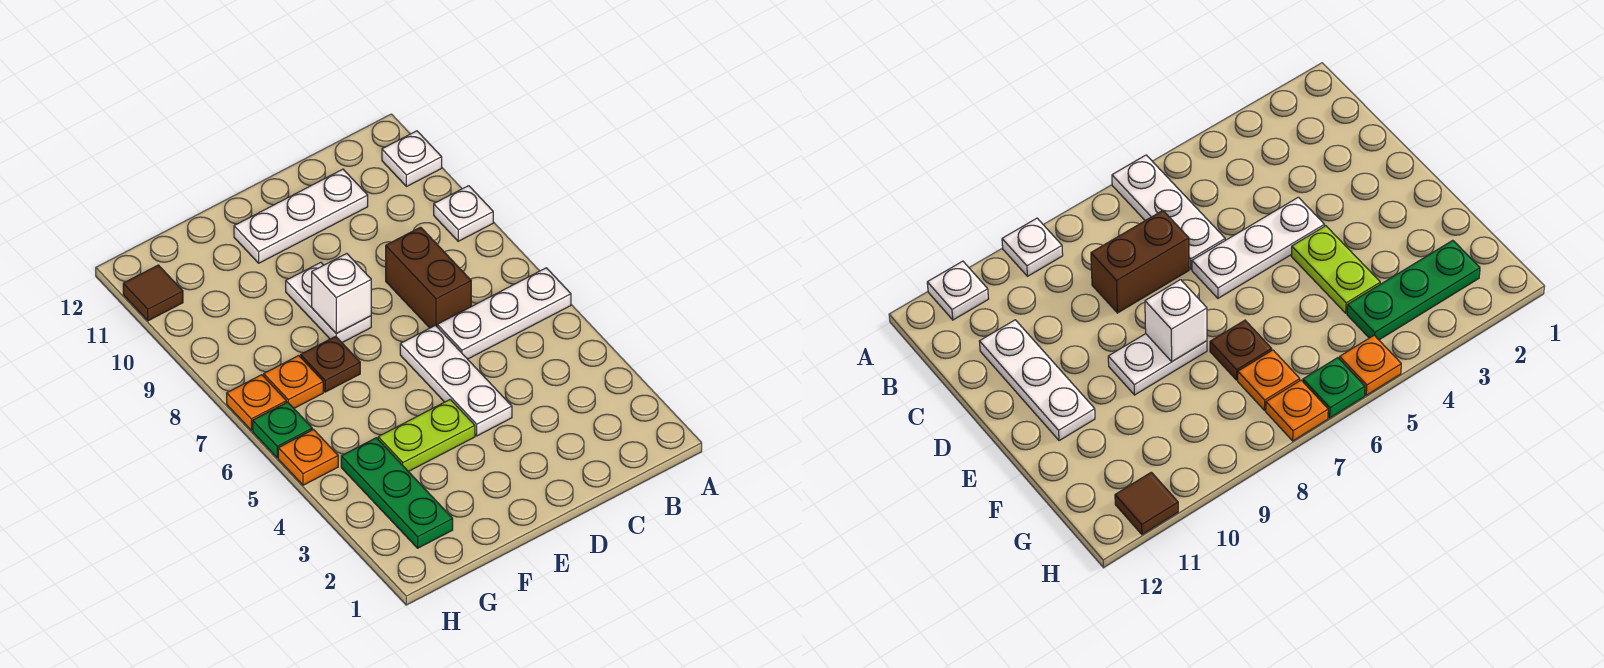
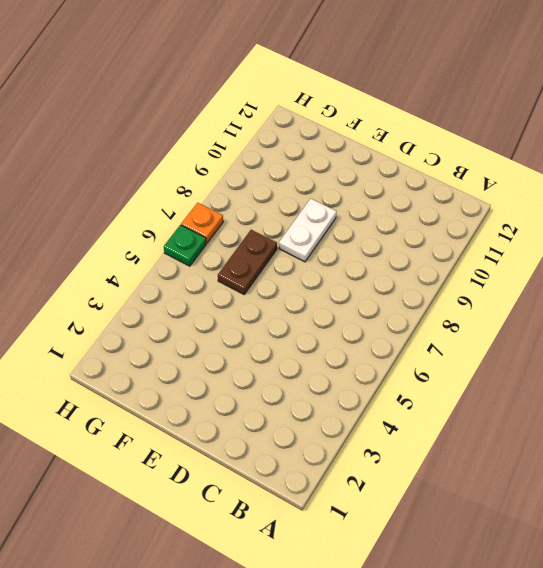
brown 1x2 plate [218,230,277,294] -> brown 1x1 plate [301,336,360,392]
none -> white 1x3 plate [437,268,571,359]
none -> white 1x1 plate [434,186,493,241]
none -> white 1x1 plate [382,131,442,187]

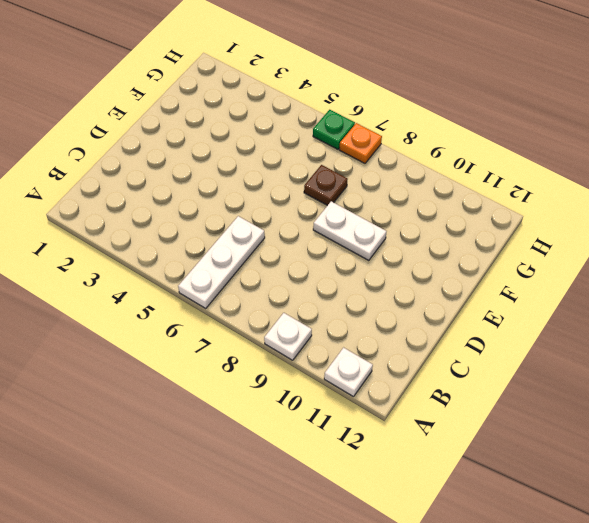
none -> brown 1x2 brick [386,227,471,328]
none -> white 1x3 plate [234,169,368,263]
none -> white 1x3 plate [400,325,512,436]

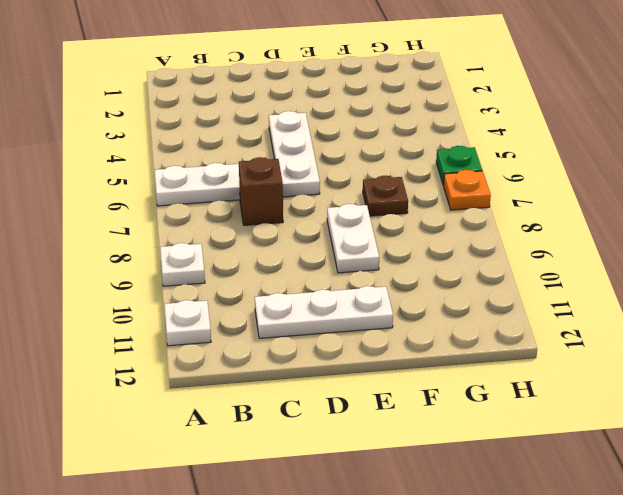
brown 1x1 brick [239,157,283,225] -> brown 1x2 brick [386,227,471,328]
none -> lime 1x2 plate [378,399,475,472]
none -> green 1x3 plate [341,438,453,548]
none -> orange 1x1 plate [264,356,323,408]

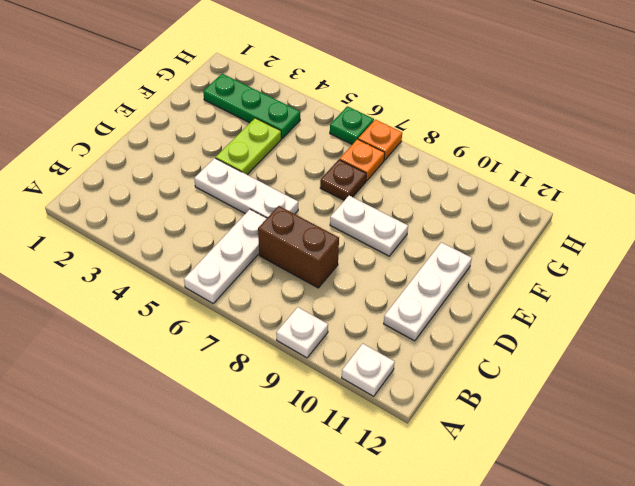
none -> orange 1x1 plate [278,430,338,485]
none -> brown 1x1 tile [123,265,183,321]
none -> white 1x1 brick [312,254,371,334]

